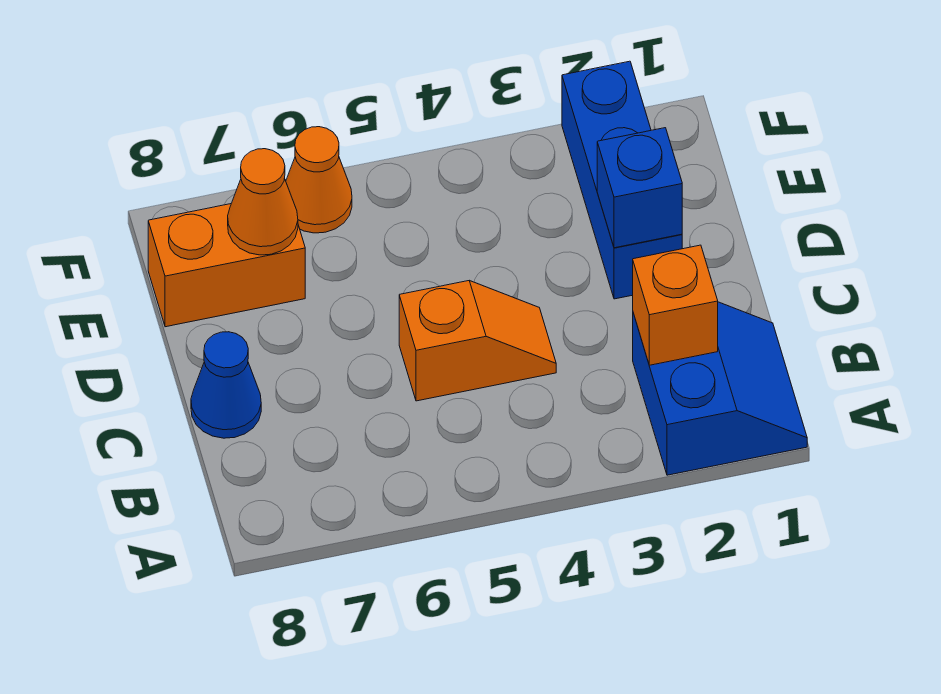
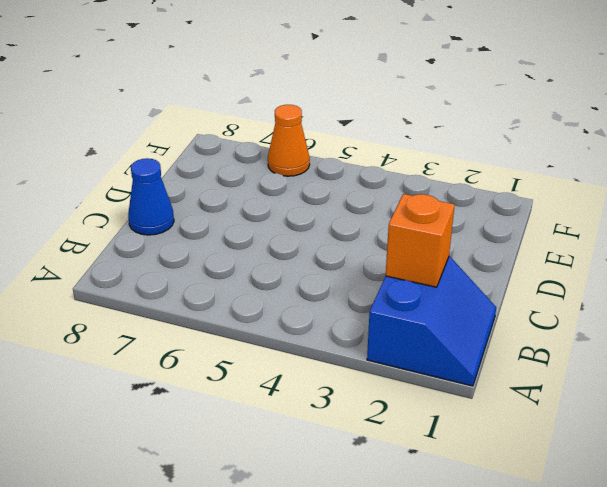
none -> orange 1x2 slope [399,281,556,401]
none -> blue 1x3 brick [562,61,682,299]

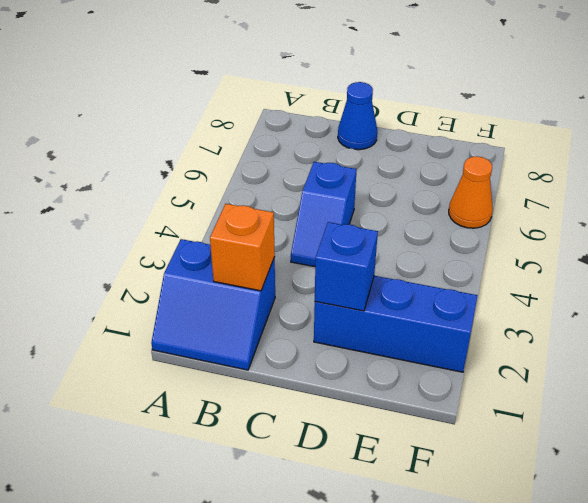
blue 1x2 slope [291,162,357,267] -> orange 1x2 slope [399,281,556,401]
none -> orange 1x2 brick [148,204,305,327]
none -> orange 1x1 cone [228,149,298,255]

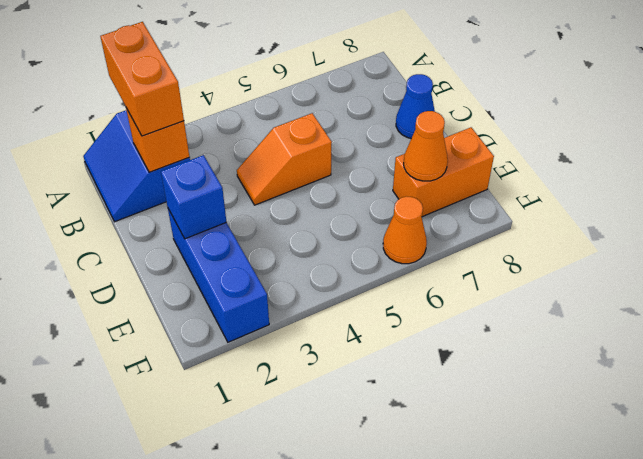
orange 1x2 brick [100,22,184,136] -> none

